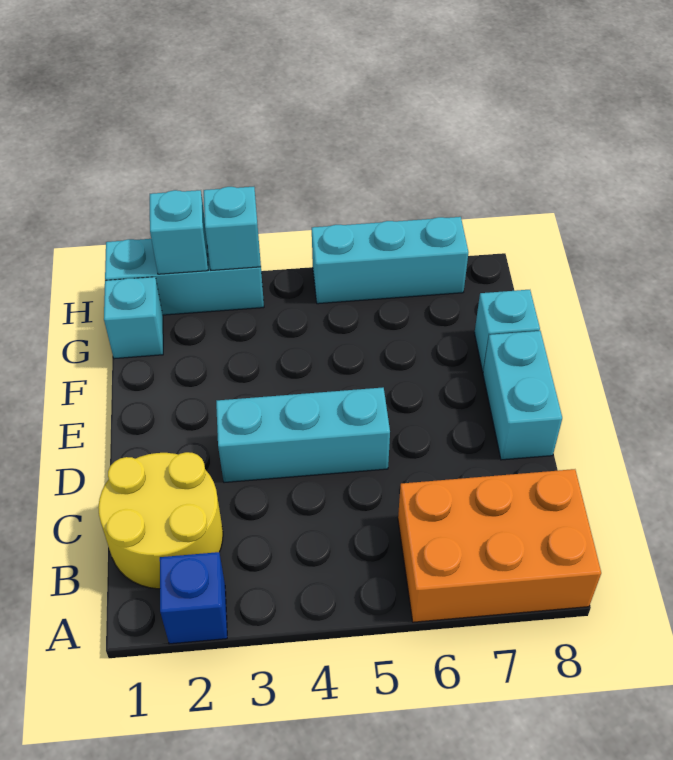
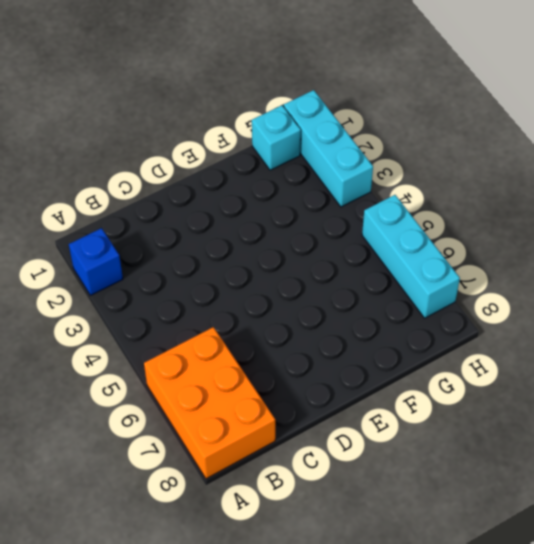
none -> yellow 2x2 round brick [98,452,223,589]
none -> cyan 1x3 brick [216,388,390,483]

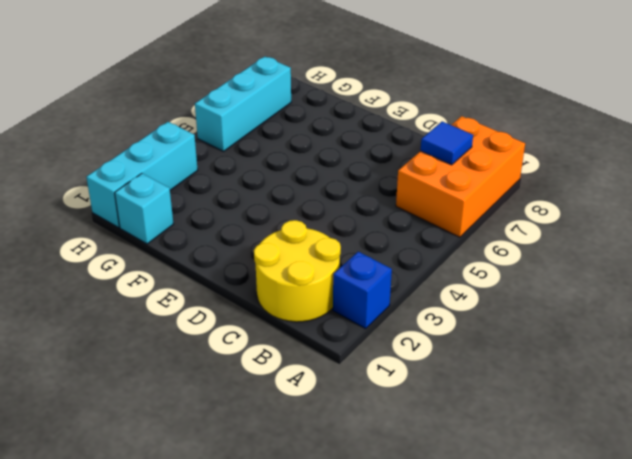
blue 1x1 tile [421,122,473,165] -> none
none -> cyan 1x3 brick [216,388,390,483]
none -> cyan 1x2 brick [483,331,562,460]

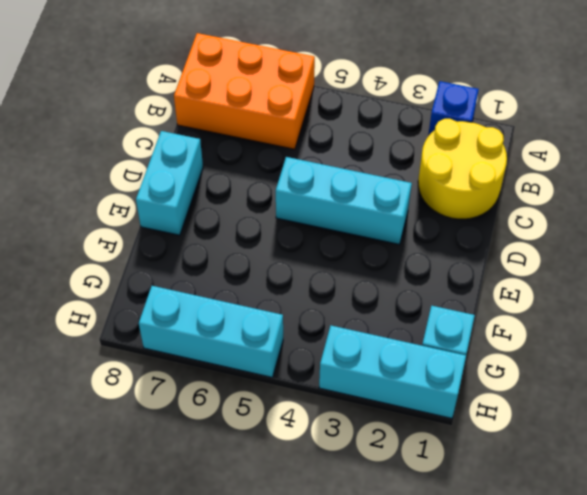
none -> cyan 1x1 brick [474,290,540,372]
none -> cyan 1x1 brick [150,190,208,274]

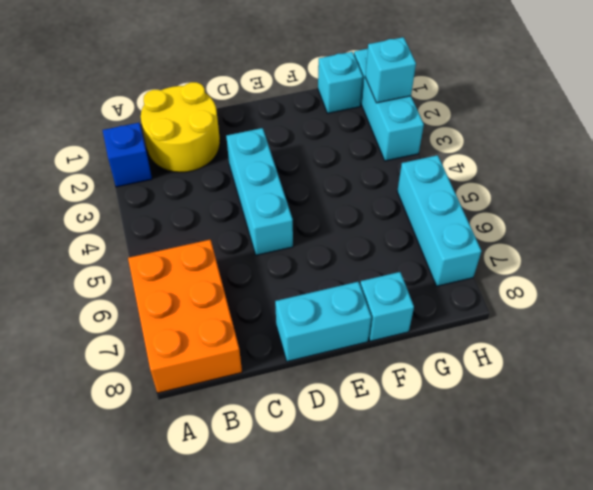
none -> cyan 1x1 brick [204,187,261,270]

